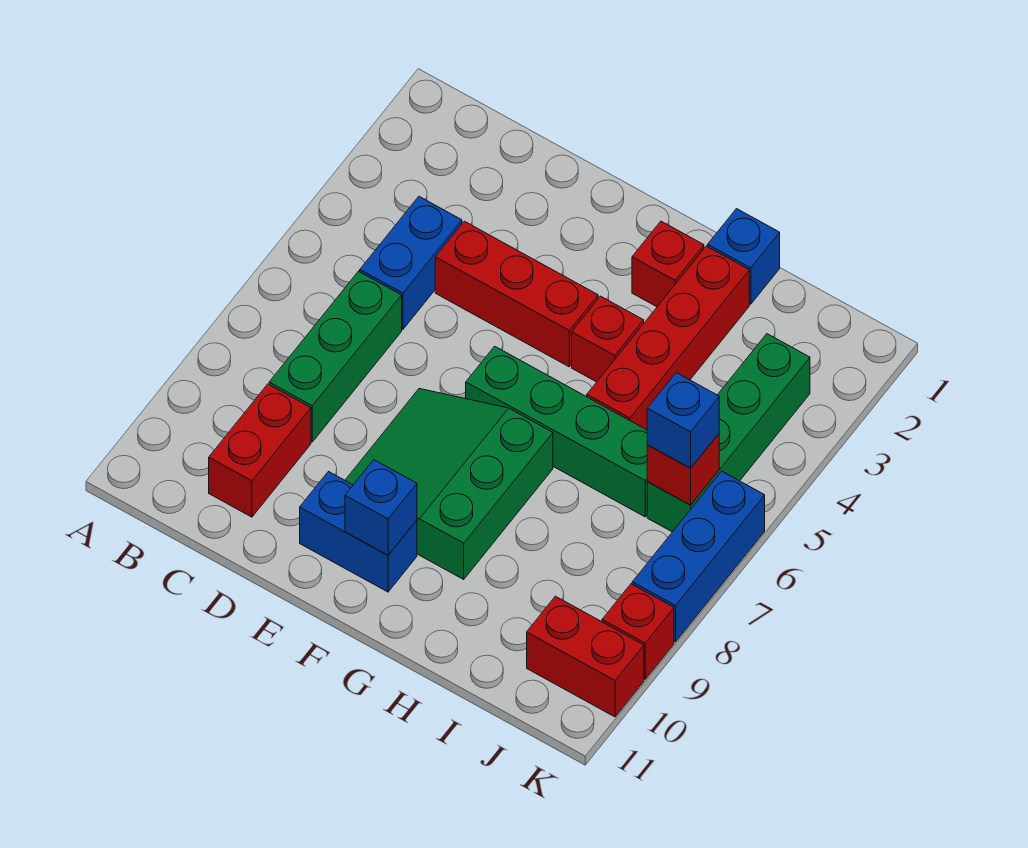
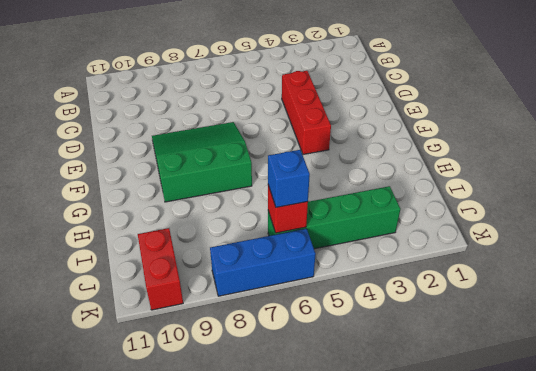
none -> blue 1x2 brick [360,197,462,329]
none -> green 1x3 brick [269,271,402,442]
none -> red 1x2 brick [209,384,311,517]

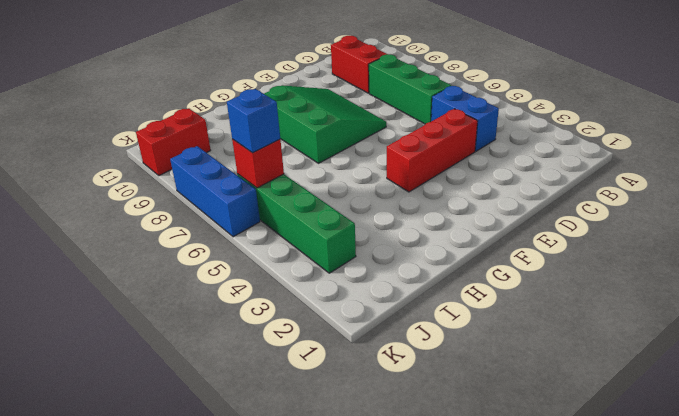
none -> blue 1x2 brick [300,472,417,592]
none -> green 1x4 brick [466,346,647,517]
none -> red 1x1 brick [632,221,704,307]

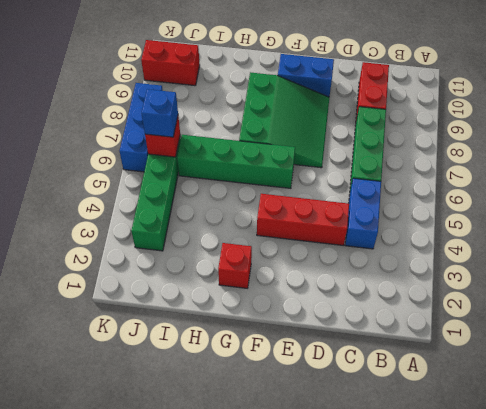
none -> red 1x1 brick [572,296,644,382]
none -> blue 1x1 brick [708,209,780,304]
none -> red 1x4 brick [587,246,749,430]

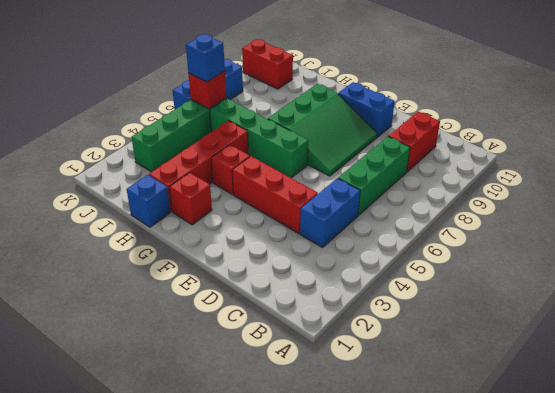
none -> red 1x1 brick [602,584,674,679]
none -> blue 1x1 brick [345,460,417,555]

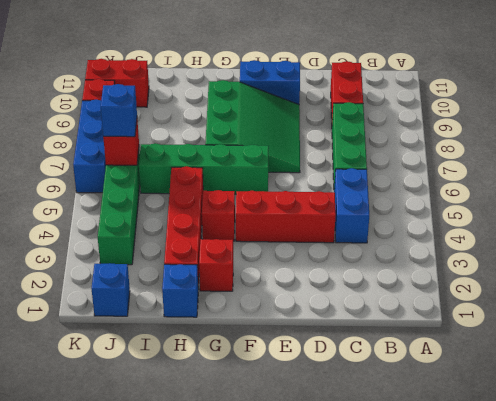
blue 1x1 brick [91,263,130,316] -> blue 1x1 brick moved to [345,460,417,555]

